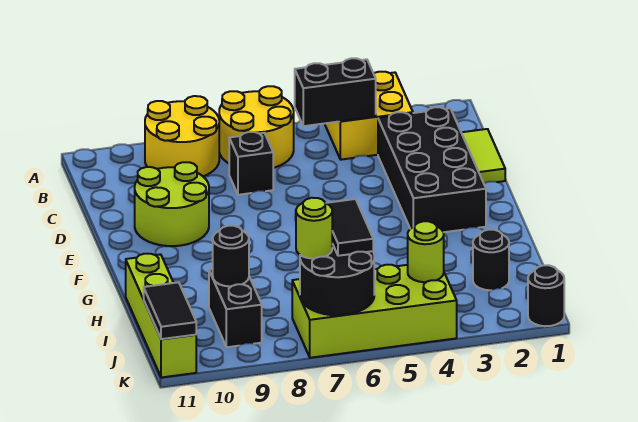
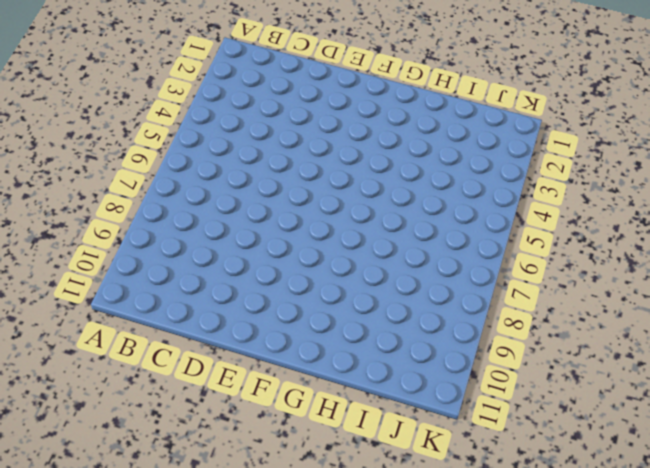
none -> yellow 2x2 brick [325,72,413,160]
none -> yellow 2x2 round brick [219,86,294,168]
none -> yellow 2x2 round brick [145,96,219,176]

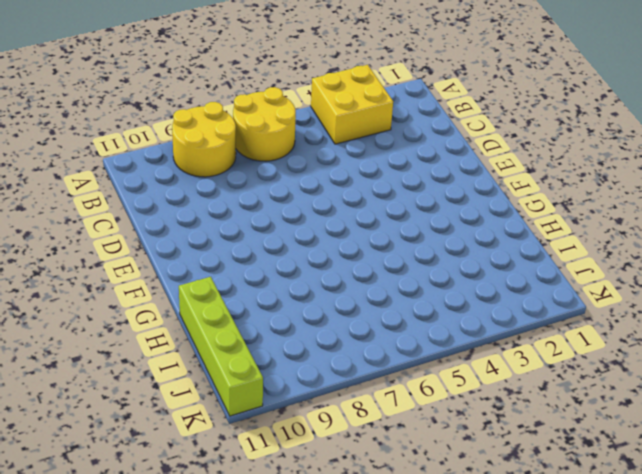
none -> lime 1x2 tile [461,129,505,183]
none -> black 2x4 brick [378,107,486,232]
none -> black 1x1 brick [229,132,273,195]

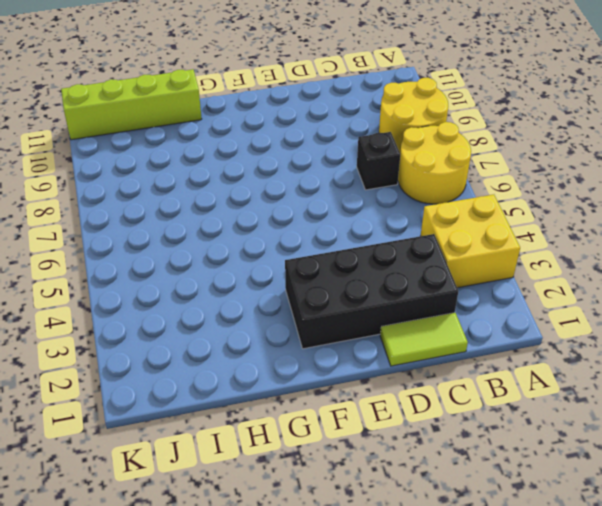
none -> lime 2x2 round brick [135,162,209,246]
none -> black 1x1 round brick [473,230,509,290]
none -> black 1x2 brick [209,269,262,347]

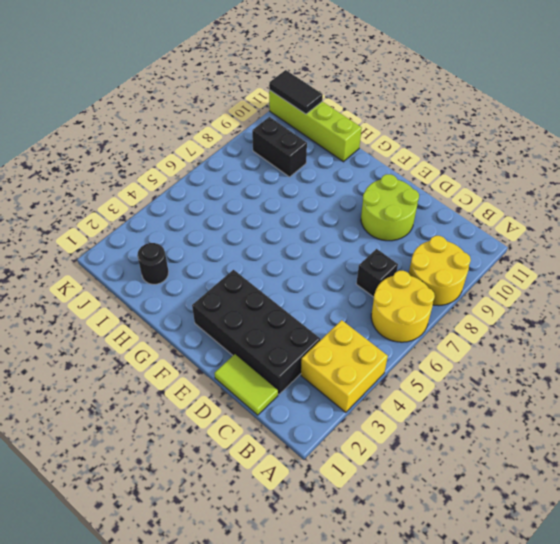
none -> lime 2x4 brick [292,265,457,358]
none -> black 1x1 round brick [528,265,564,326]
none -> black 1x2 brick [295,58,376,126]

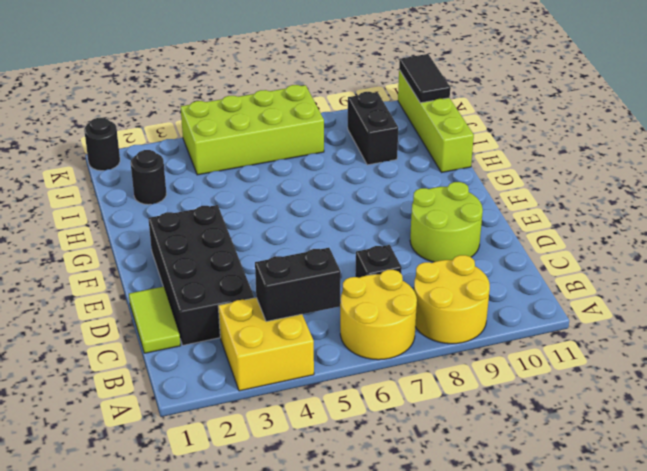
none -> black 1x1 round brick [213,226,249,286]
none -> lime 1x1 round brick [408,221,444,282]
none -> black 2x2 round brick [300,244,374,315]

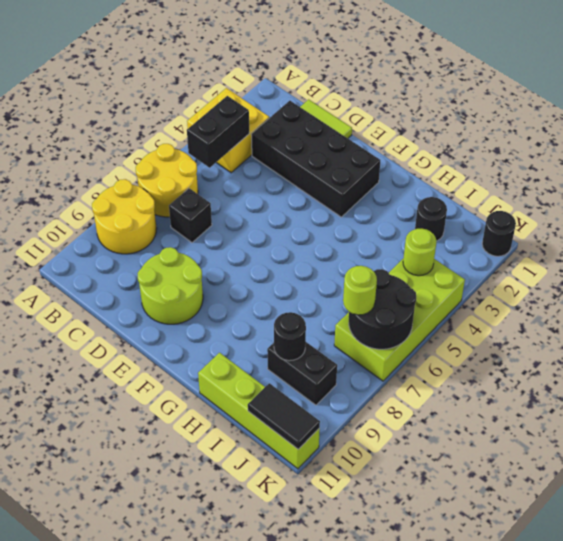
none -> black 1x2 tile [327,199,373,256]

